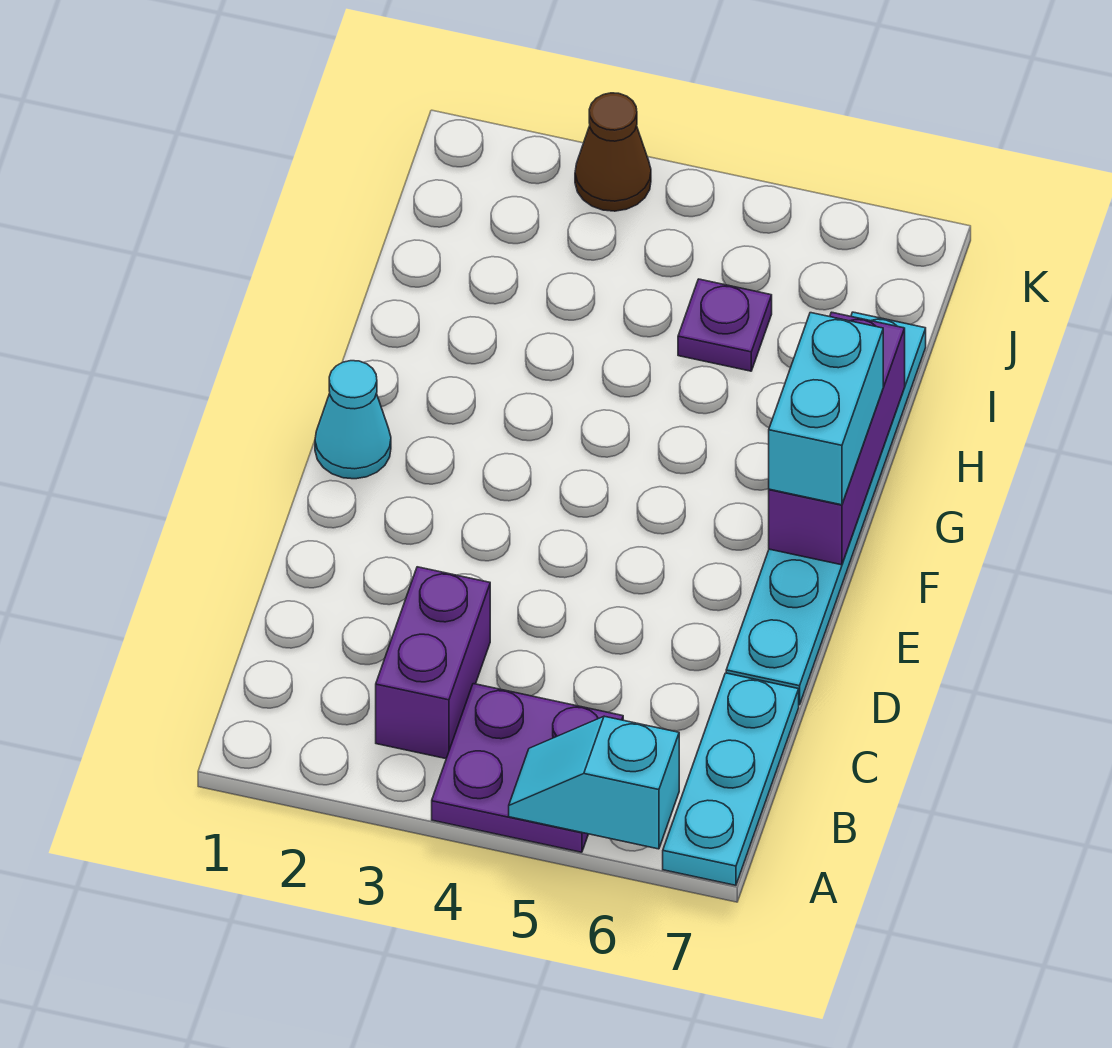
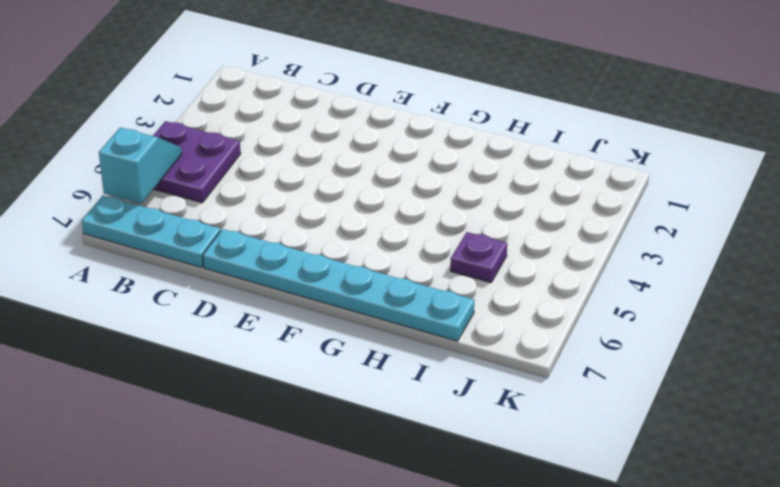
none -> purple 1x2 brick [376,567,490,759]
none -> cyan 1x1 cone [315,361,391,479]

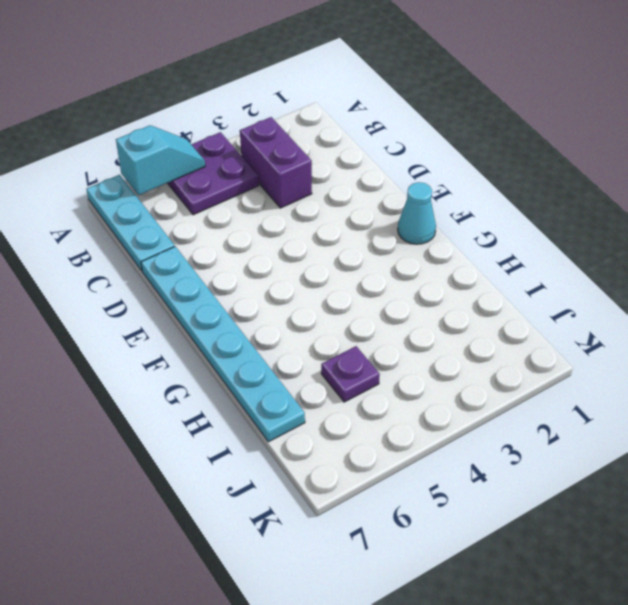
none -> brown 1x1 cone [575,93,651,211]
none -> purple 1x3 brick [769,312,905,565]

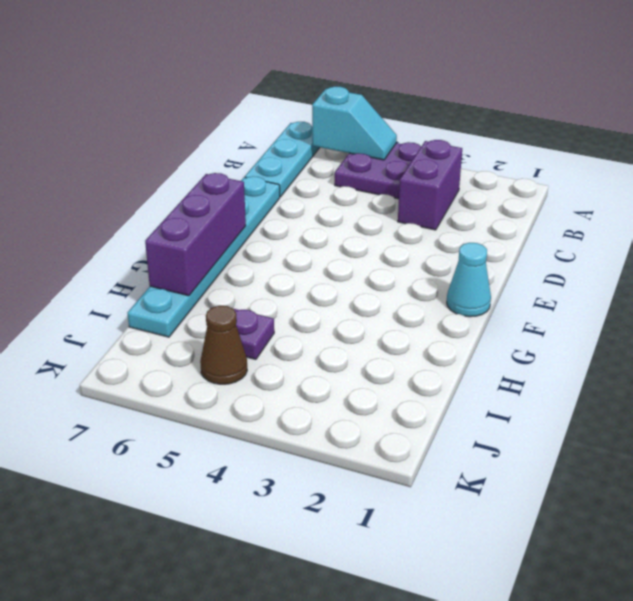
brown 1x1 cone [200,306,247,384] -> brown 1x1 cone moved to [575,93,651,211]
none -> cyan 1x2 brick [769,313,883,505]

